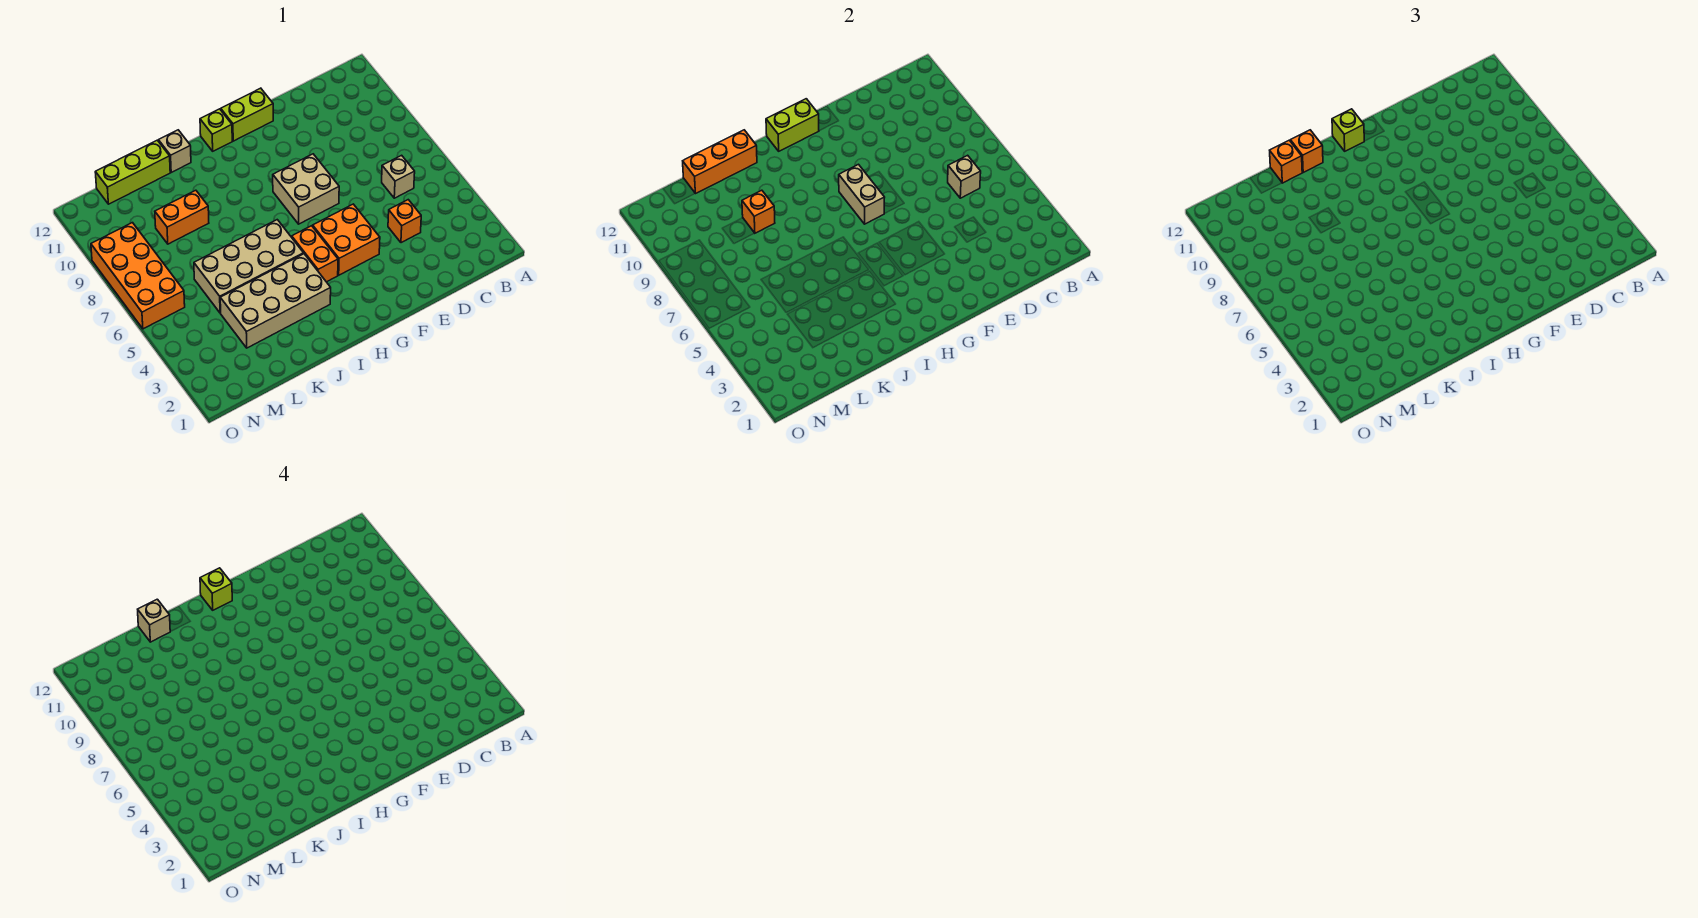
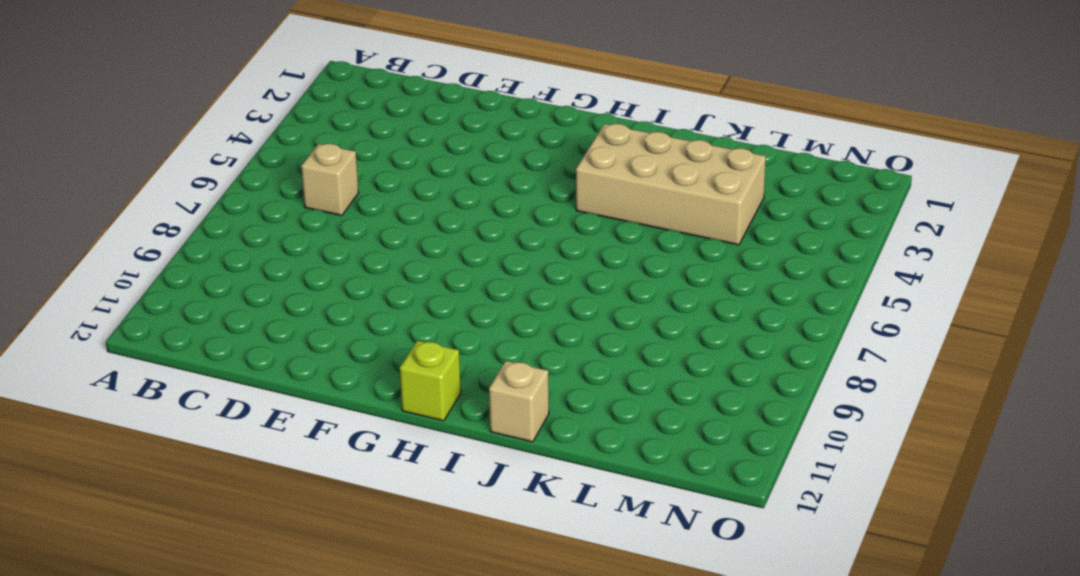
none -> orange 1x1 brick [388,200,421,243]
none -> orange 2x2 brick [313,204,380,275]
none -> tan 2x2 brick [273,154,339,224]

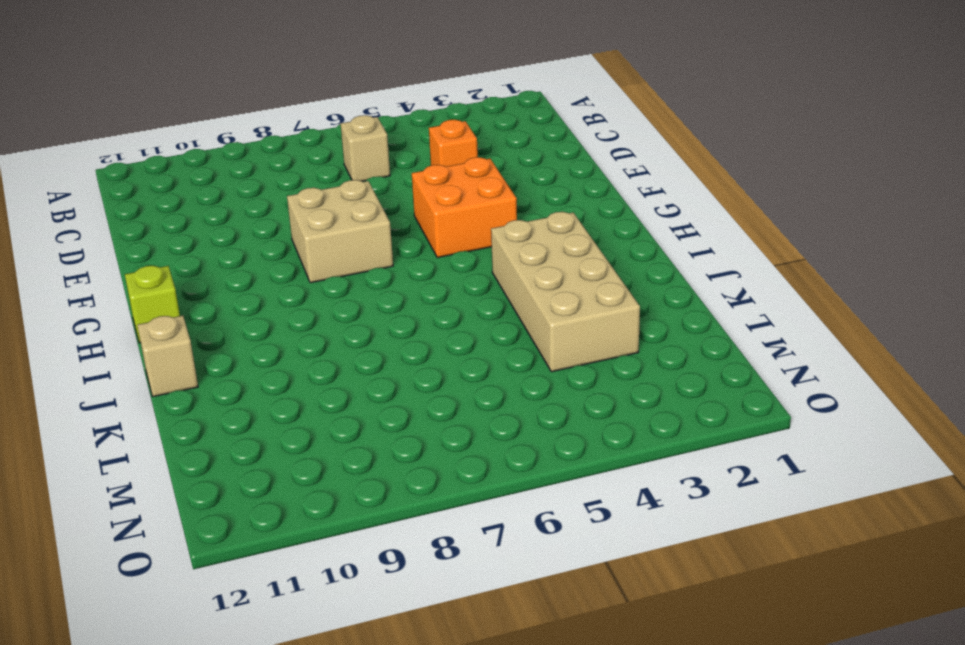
none -> lime 1x2 brick [221,88,273,141]
none -> orange 1x2 brick [292,226,338,282]
none -> tan 2x4 brick [194,220,304,313]

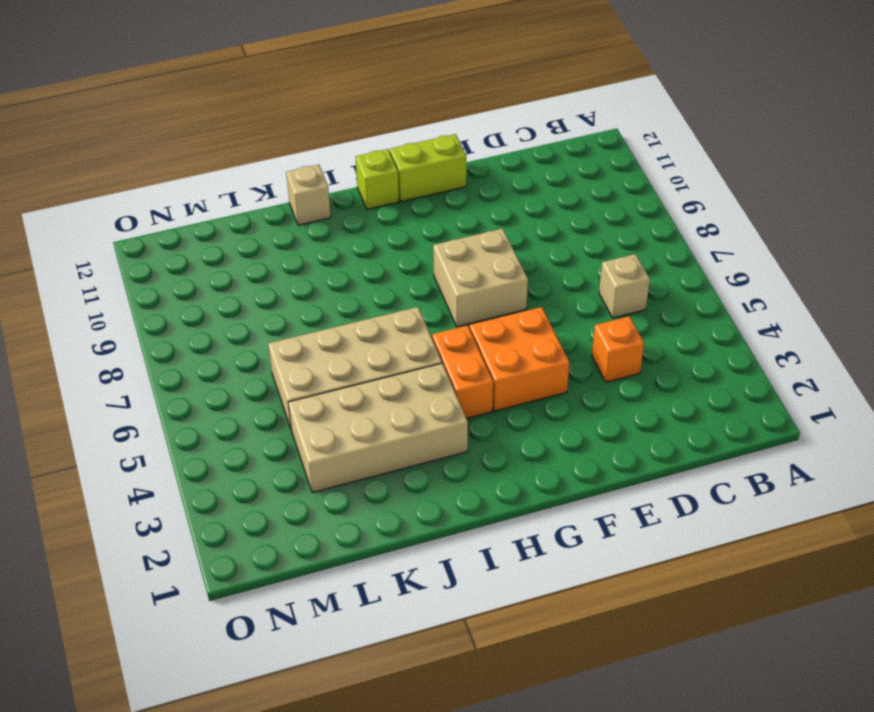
none -> orange 1x2 brick [155,190,209,244]
none -> lime 1x3 brick [95,140,170,204]
none -> orange 2x4 brick [91,223,185,329]

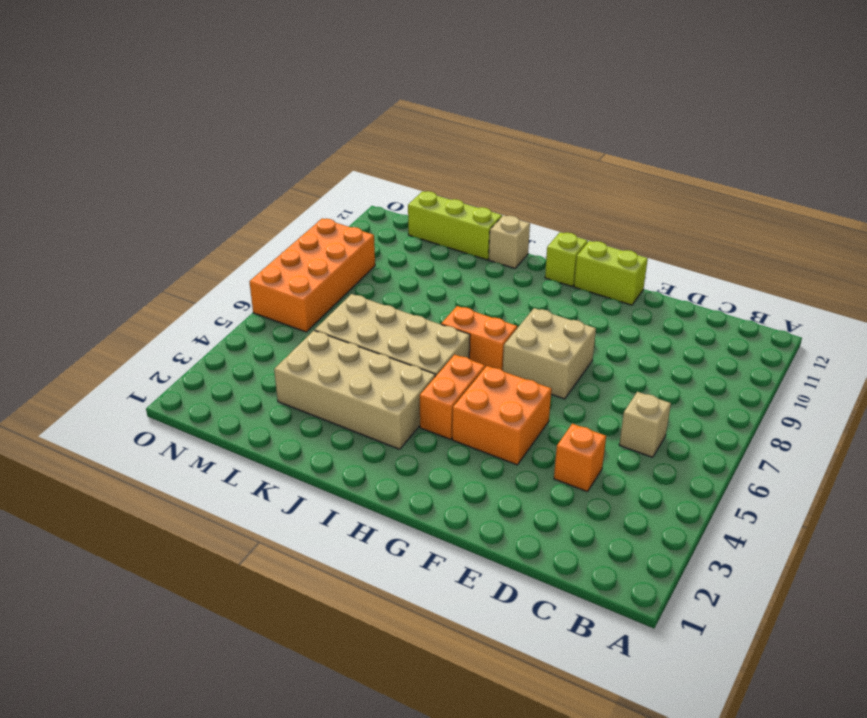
orange 1x2 brick [441,306,517,370] -> orange 1x2 brick moved to [155,190,209,244]
none -> tan 1x1 brick [948,155,981,198]
none -> tan 1x2 brick [839,164,885,224]
none -> lime 1x2 brick [766,99,819,151]

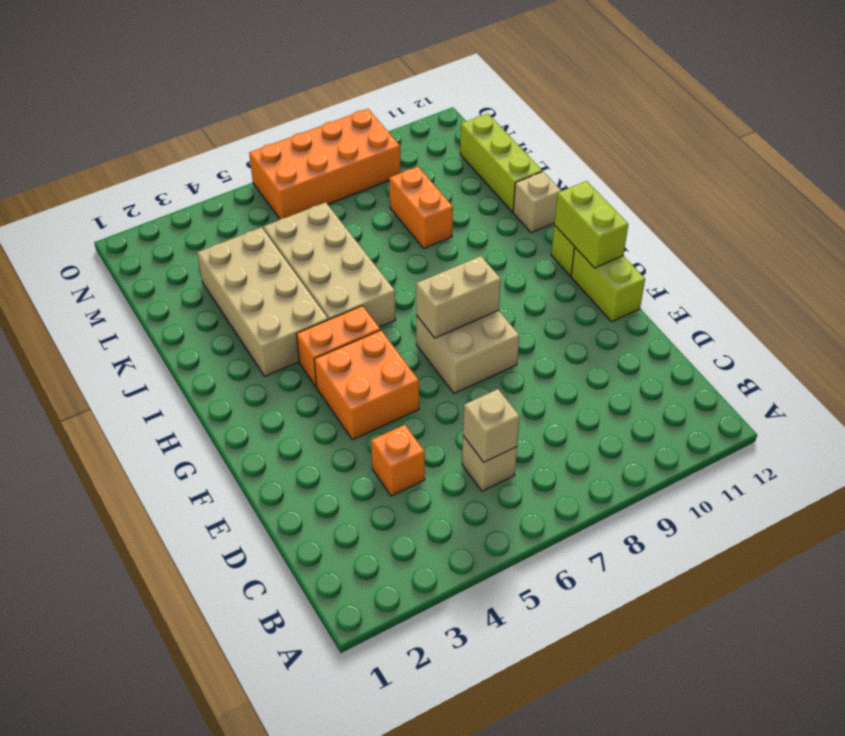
none -> orange 1x3 brick [683,130,757,194]
none -> orange 1x1 brick [742,190,775,233]
none -> lime 1x1 brick [1332,109,1364,151]

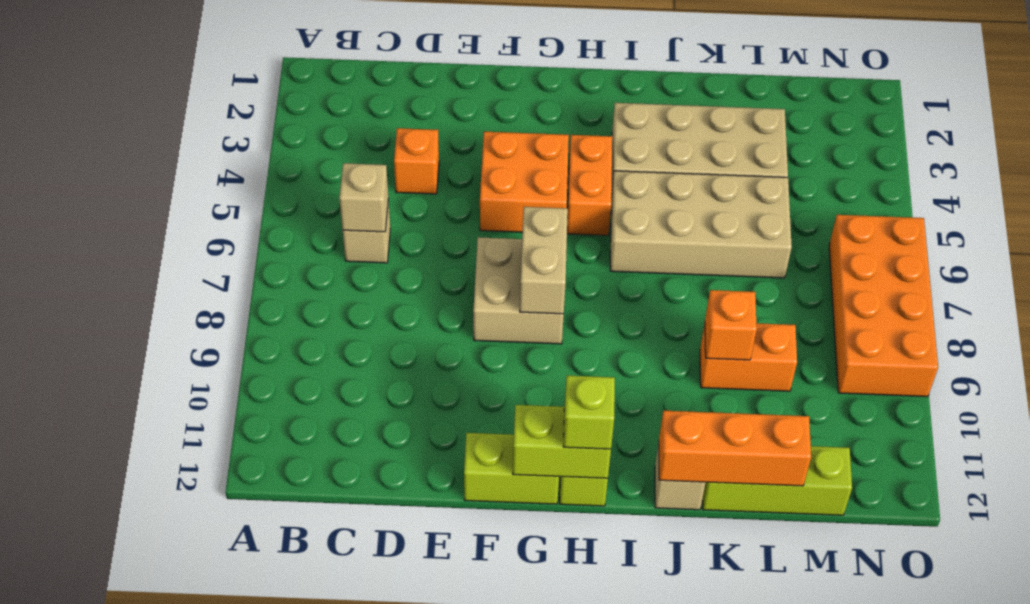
none -> orange 1x1 brick [1290,130,1323,172]
none -> orange 1x1 brick [1270,140,1302,183]
none -> lime 1x1 brick [200,568,232,610]

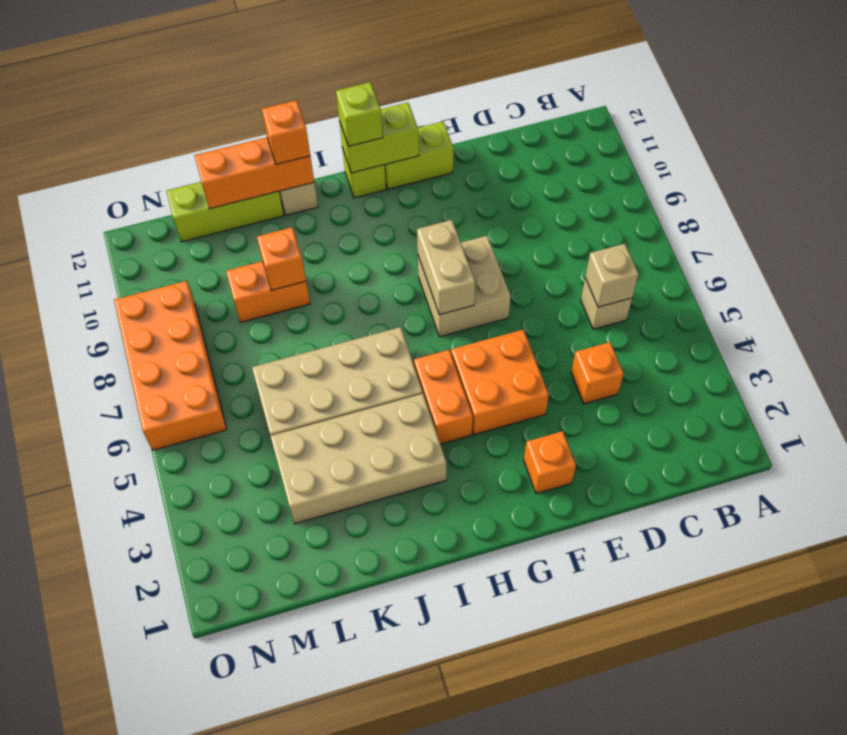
orange 1x1 brick [524,431,576,494] -> orange 1x1 brick moved to [1270,140,1302,183]
none -> lime 1x1 brick [200,568,232,610]
none -> tan 1x1 brick [138,599,170,642]

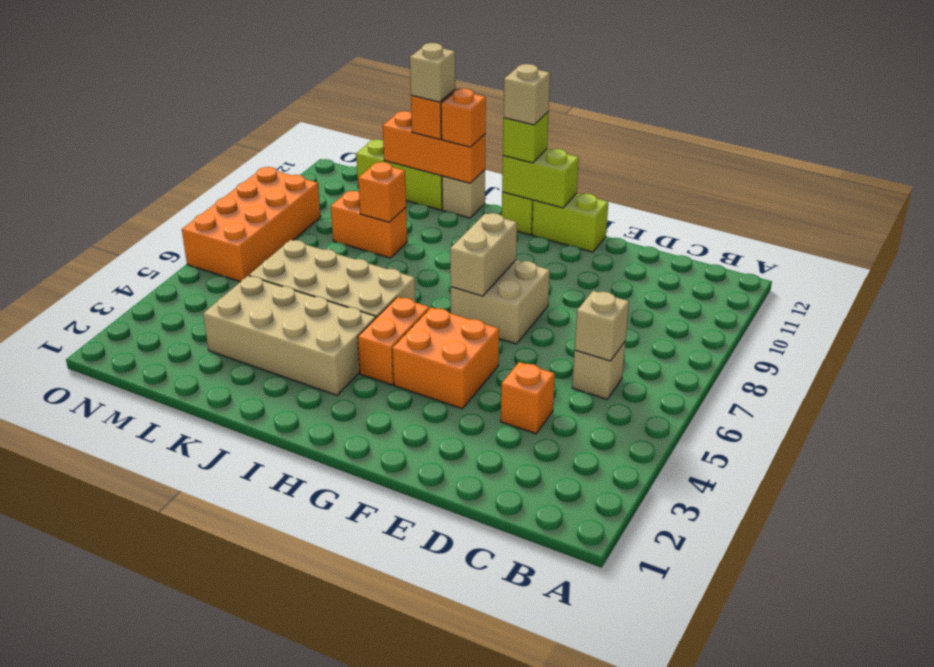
tan 1x1 brick [504,64,550,125] -> lime 1x1 brick [200,568,232,610]

